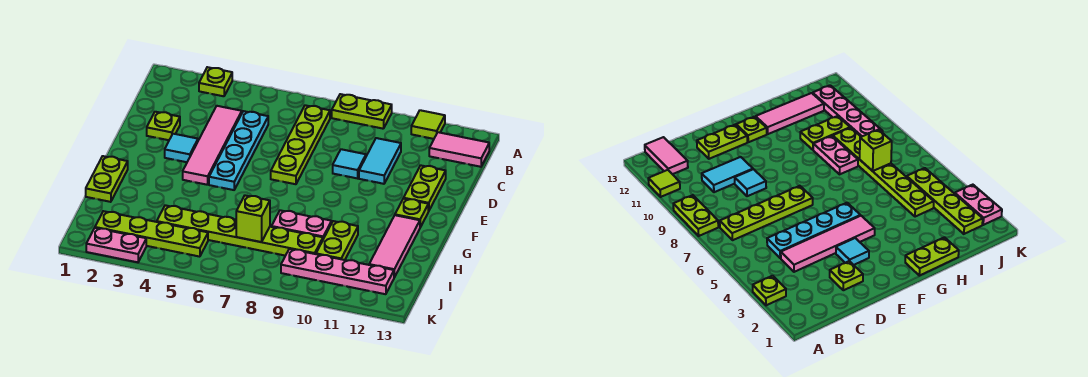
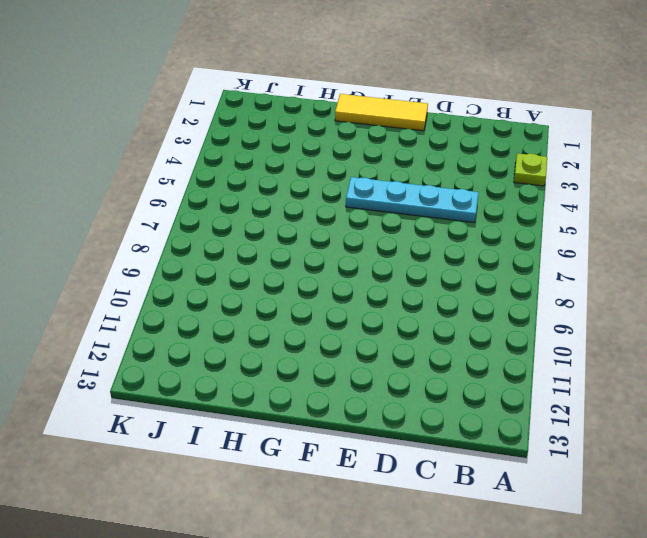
yellow 1x3 tile [335,94,428,131] -> lime 1x2 plate [86,156,128,202]
none -> lime 1x2 plate [332,94,392,129]
none -> lime 1x1 tile [411,110,445,139]
none -> lime 1x4 plate [271,105,330,184]

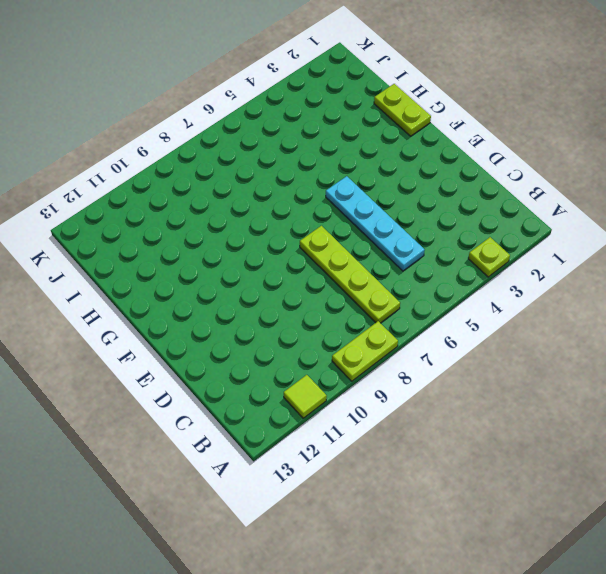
none -> pink 1x2 tile [429,132,489,167]
none -> pink 1x4 tile [183,106,242,185]
none -> cyan 1x2 tile [359,138,401,184]

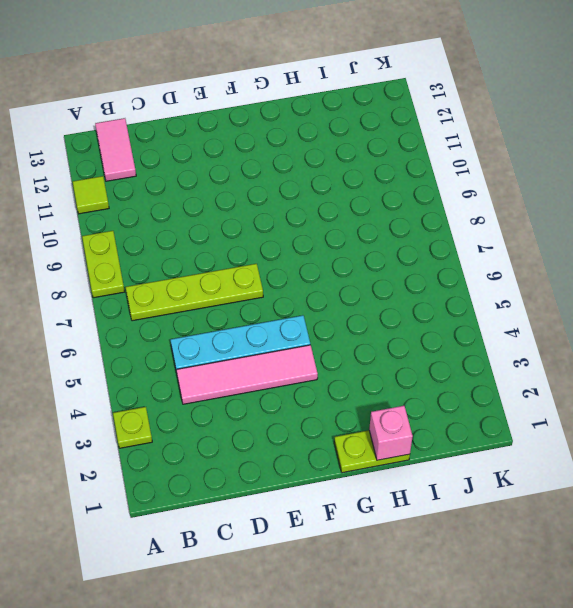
pink 1x1 brick [369,406,413,460] -> none
none -> cyan 1x2 tile [359,138,401,184]
none -> lime 1x1 plate [147,112,180,140]
none -> cyan 1x1 tile [333,149,366,178]

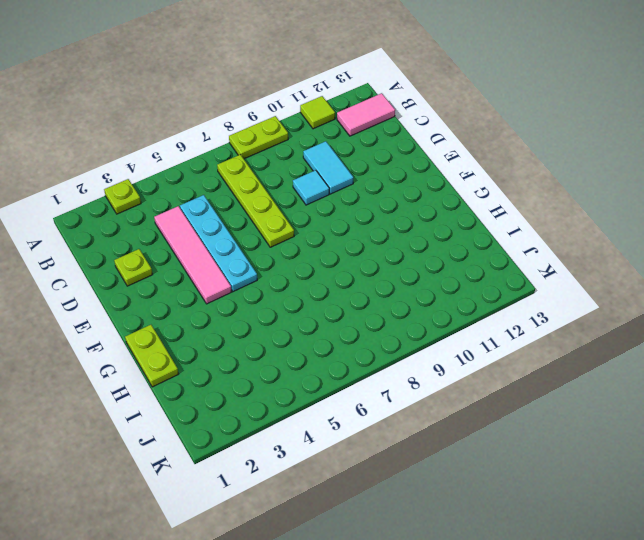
none -> lime 1x2 plate [404,165,446,211]
none -> cyan 1x1 tile [165,134,198,162]
none -> lime 1x1 plate [395,199,428,227]

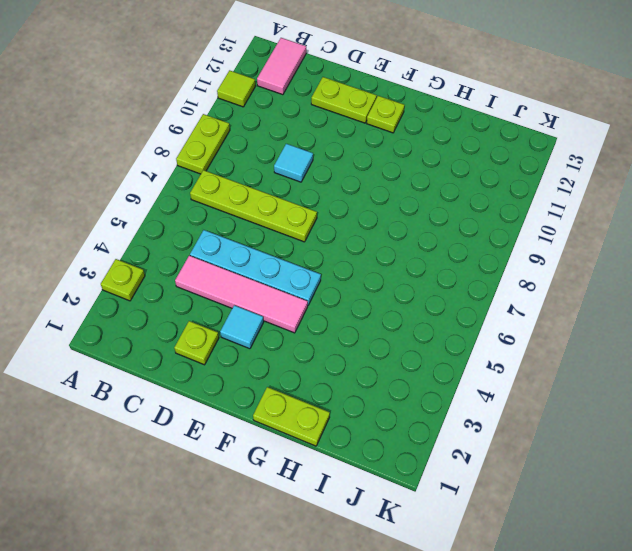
none -> cyan 1x2 tile [359,138,401,184]
none -> pink 1x3 tile [369,215,420,277]
none -> pink 1x2 plate [272,210,332,239]

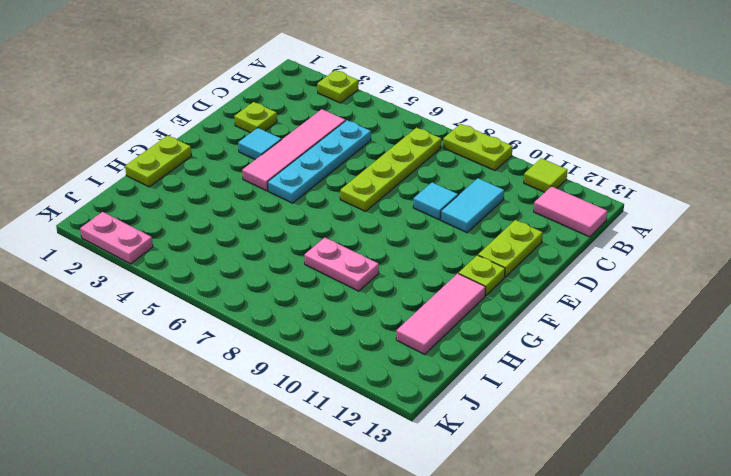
none -> lime 1x2 plate [316,221,358,260]
none -> lime 1x6 plate [157,205,323,256]
none -> lime 1x4 plate [95,211,208,257]

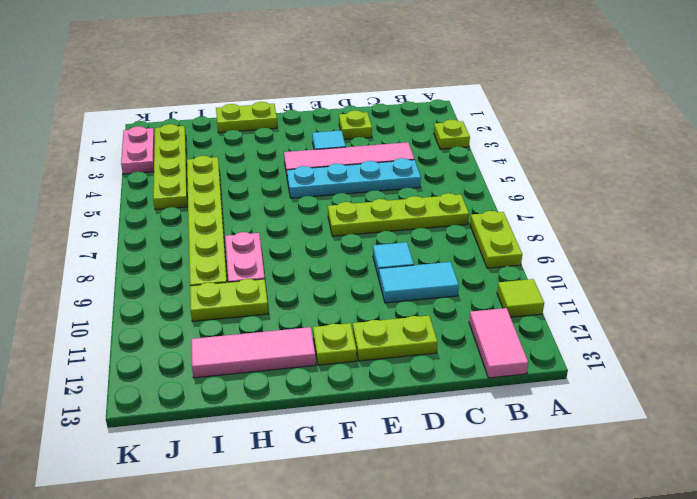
none -> pink 1x4 plate [281,249,394,294]
none -> lime 1x1 brick [236,195,270,242]

